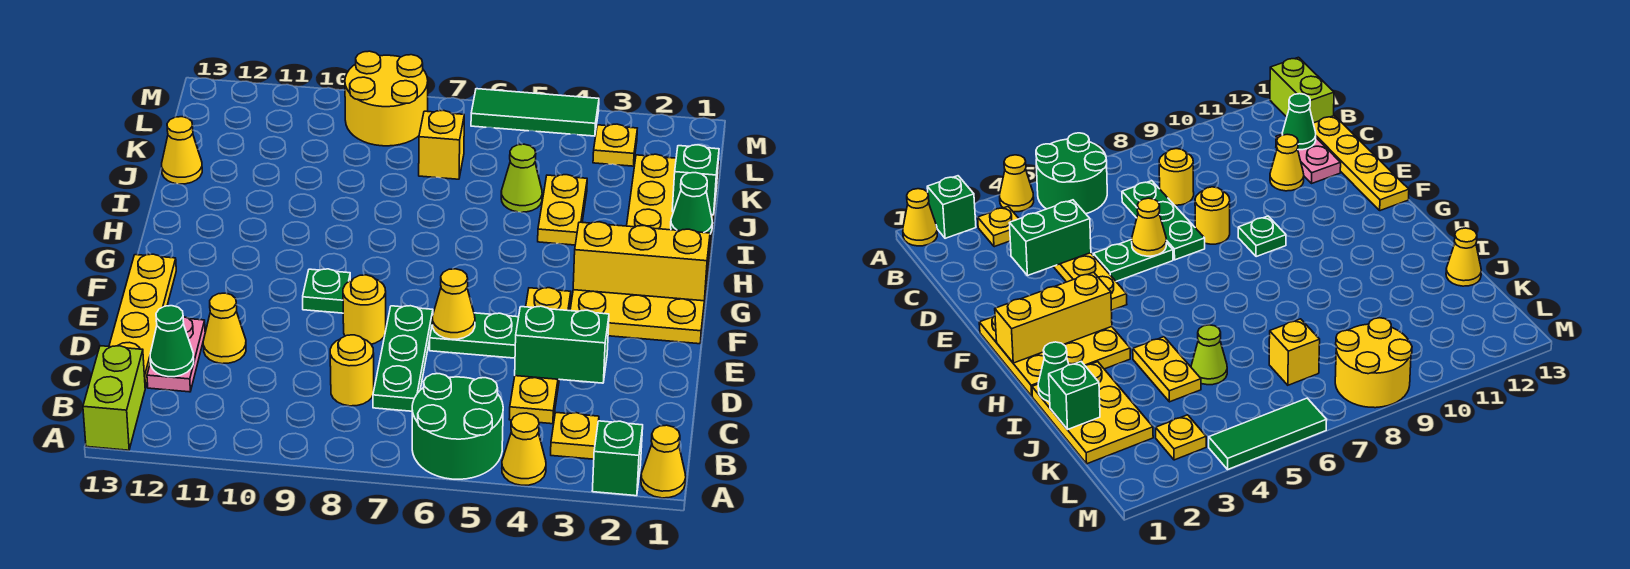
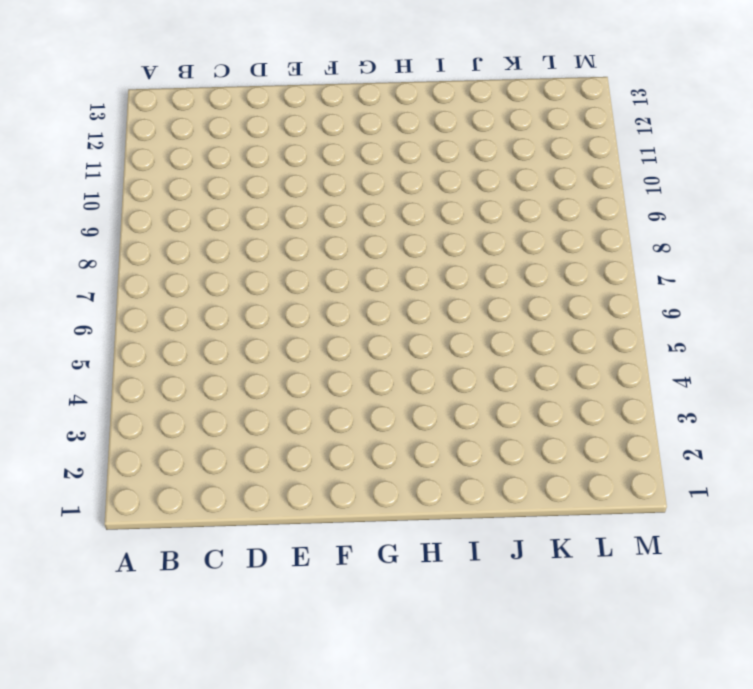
none -> yellow 1x1 cone [641,425,686,498]
none -> green 1x1 brick [592,421,643,496]
none -> yellow 1x1 cone [502,413,546,485]
none -> green 2x2 round brick [412,374,503,479]

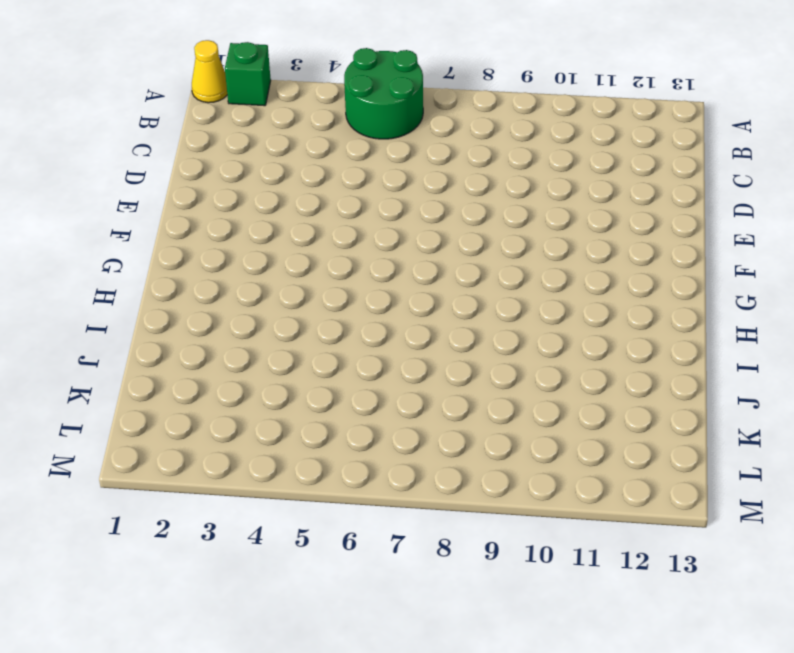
none -> yellow 1x1 cone [502,413,546,485]
none -> lime 1x2 brick [83,346,145,450]
none -> yellow 1x1 plate [551,413,599,459]
none -> yellow 1x4 plate [509,288,571,424]

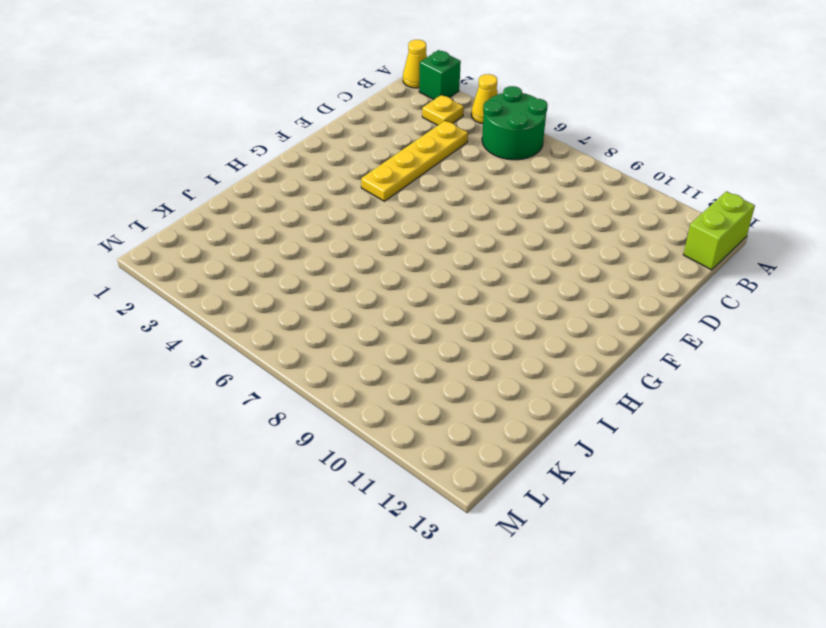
none -> green 1x3 plate [373,306,433,411]
none -> yellow 1x1 round brick [330,335,374,406]
none -> pink 1x2 plate [147,317,205,392]
none -> yellow 1x4 plate [109,254,176,388]

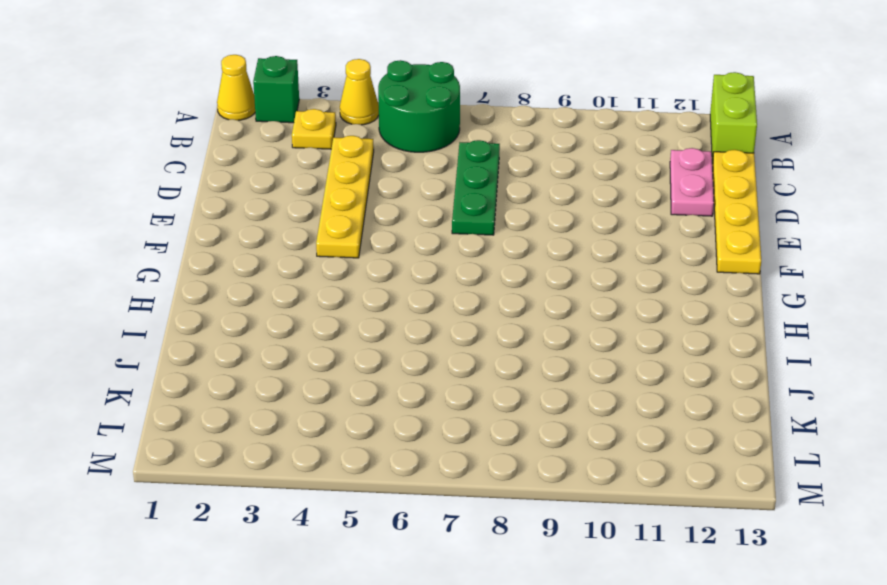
none -> yellow 1x1 round brick [330,335,374,406]
none -> yellow 1x1 cone [203,293,246,364]
none -> green 1x2 plate [430,313,519,358]
none -> yellow 1x1 round brick [343,275,386,344]

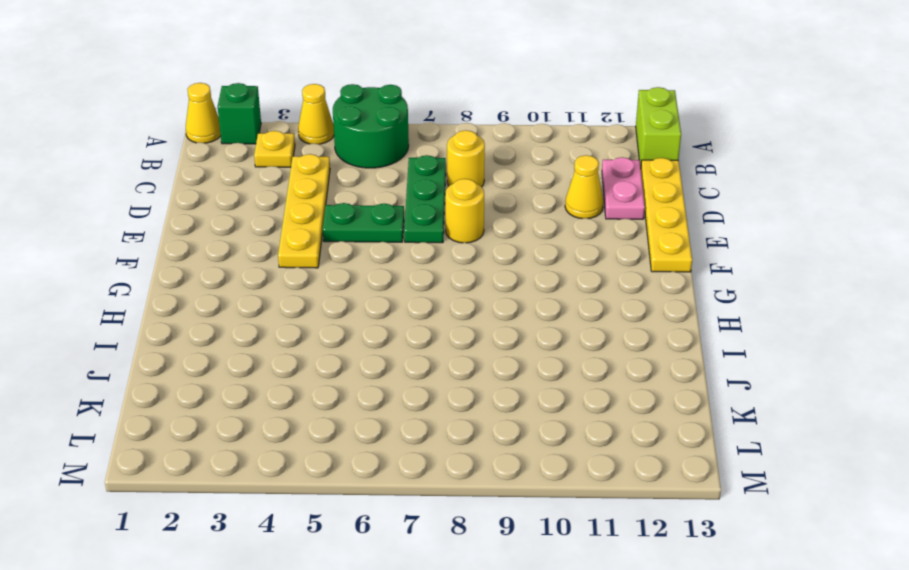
none -> yellow 3x3 plate [570,245,710,344]
none -> green 1x1 plate [303,269,350,313]
none -> yellow 2x3 plate [627,154,719,249]
none -> yellow 1x2 plate [538,175,587,245]

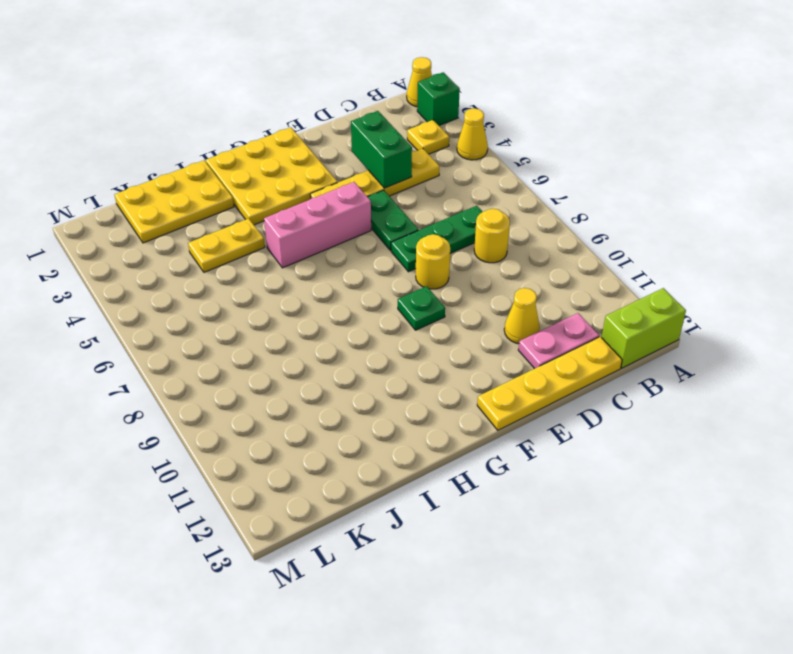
pink 1x3 brick [264,182,371,268] -> none
none -> green 2x2 round brick [412,374,503,479]
none -> lime 1x1 cone [501,144,542,212]
none -> yellow 1x1 cone [162,117,202,184]
none -> yellow 1x1 brick [419,110,464,179]

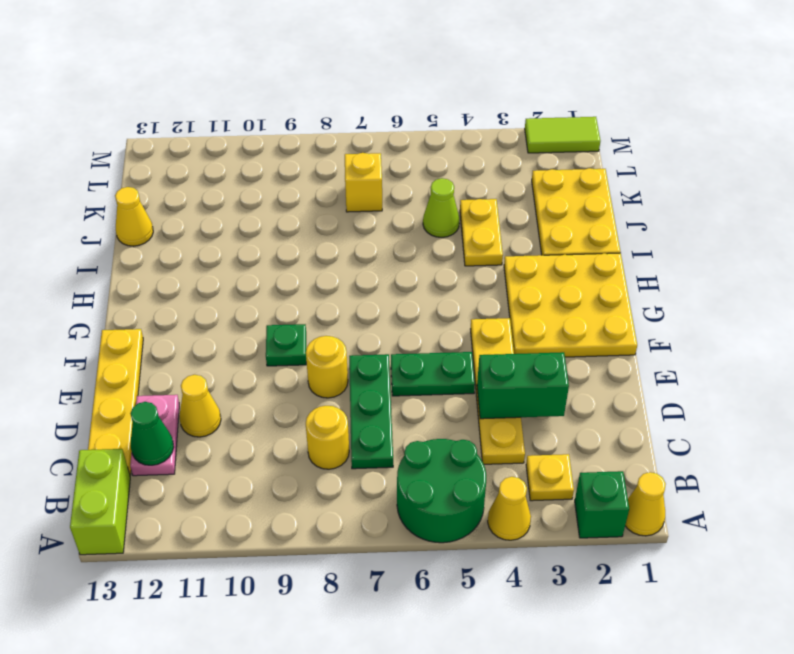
lime 1x2 tile [525,117,600,153] -> none
none -> yellow 1x1 plate [593,124,637,166]
none -> yellow 2x2 round brick [345,51,428,146]
none -> green 1x3 tile [471,89,599,136]
none -> yellow 1x1 cone [432,269,475,339]

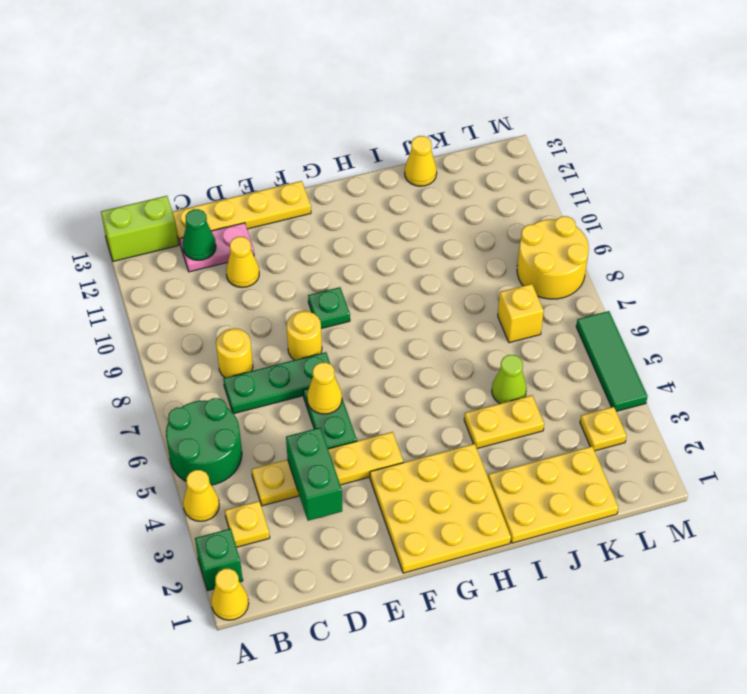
none -> yellow 1x3 brick [573,222,710,301]
none -> green 1x1 cone [671,173,712,234]
none -> green 1x1 brick [672,145,719,215]

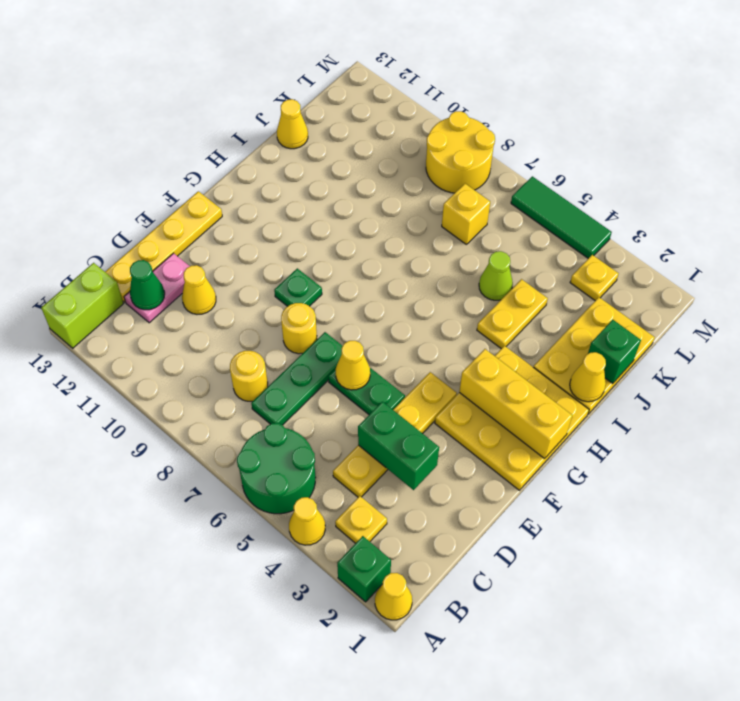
yellow 1x1 cone [570,352,606,402] -> green 1x1 cone [671,173,712,234]

